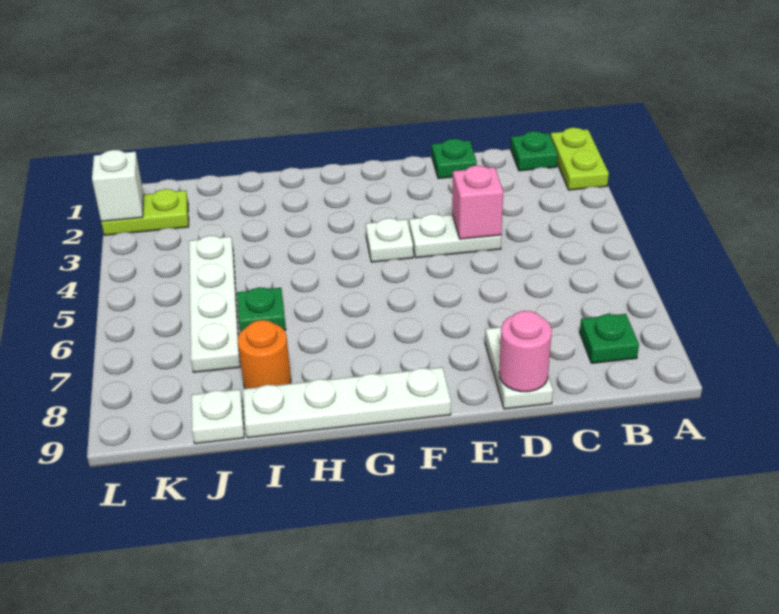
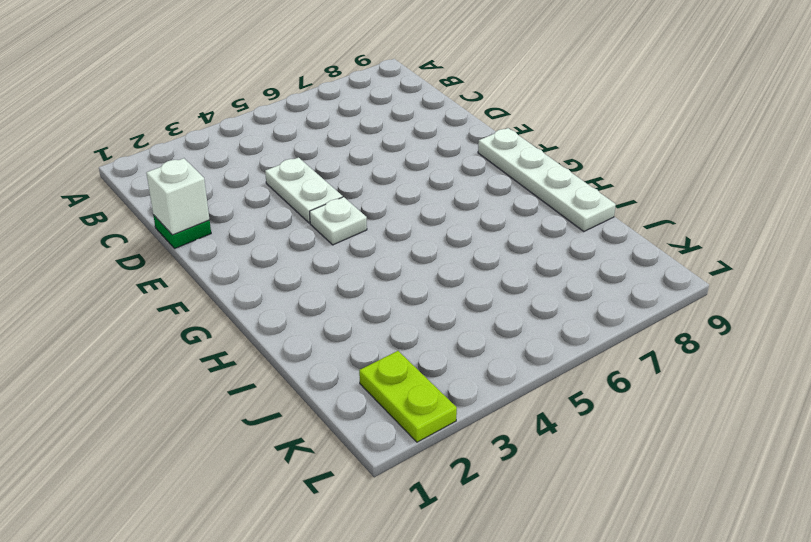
white 1x1 brick [146,158,210,235] -> white 1x1 brick moved to [92,150,144,221]
none -> lime 1x2 plate [550,128,609,190]
none -> green 1x1 plate [511,131,558,171]
none -> green 1x1 plate [580,314,639,363]

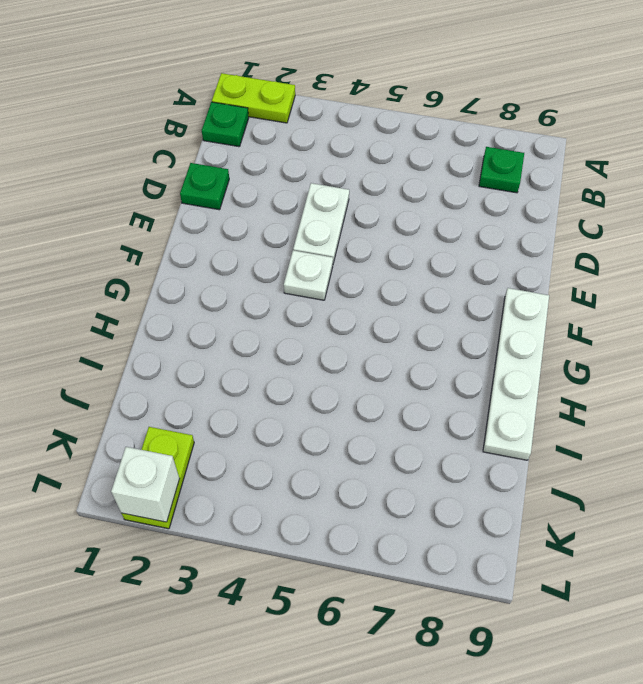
none -> white 1x2 plate [485,327,553,409]
none -> green 1x1 plate [237,287,286,332]
none -> orange 1x1 round brick [238,320,291,389]

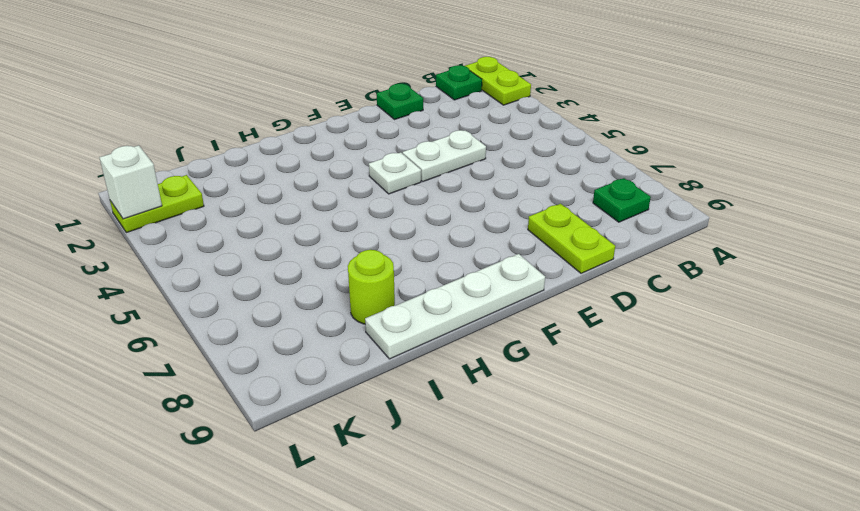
lime 1x2 plate [528,204,615,273] -> white 1x2 plate [485,327,553,409]
lime 1x1 round brick [348,250,395,324] -> orange 1x1 round brick [238,320,291,389]
none -> green 1x1 plate [237,287,286,332]
none -> white 1x4 plate [189,236,240,372]
none -> white 1x1 plate [191,389,244,444]

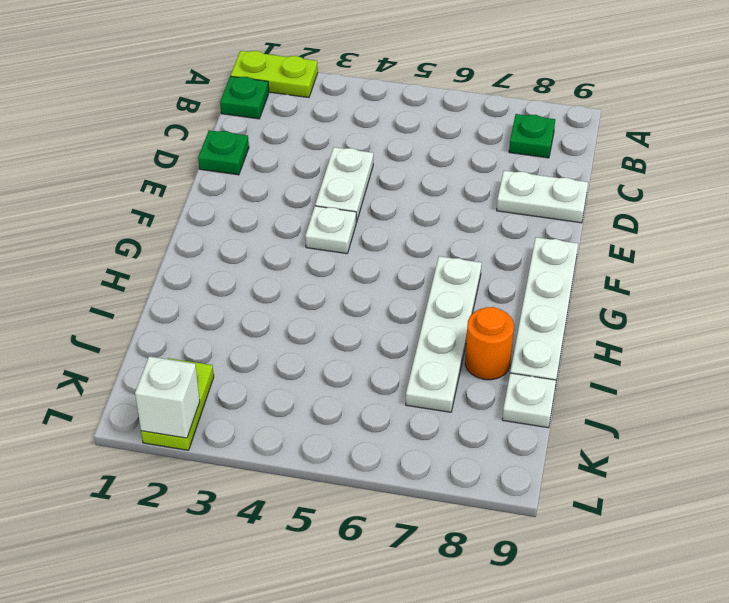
white 1x4 plate [406,256,482,412] -> white 1x4 plate turned to [189,236,240,372]
none -> green 1x1 plate [237,287,286,332]
none -> pink 1x1 brick [452,166,503,239]
none -> pink 1x1 round brick [499,311,552,392]

